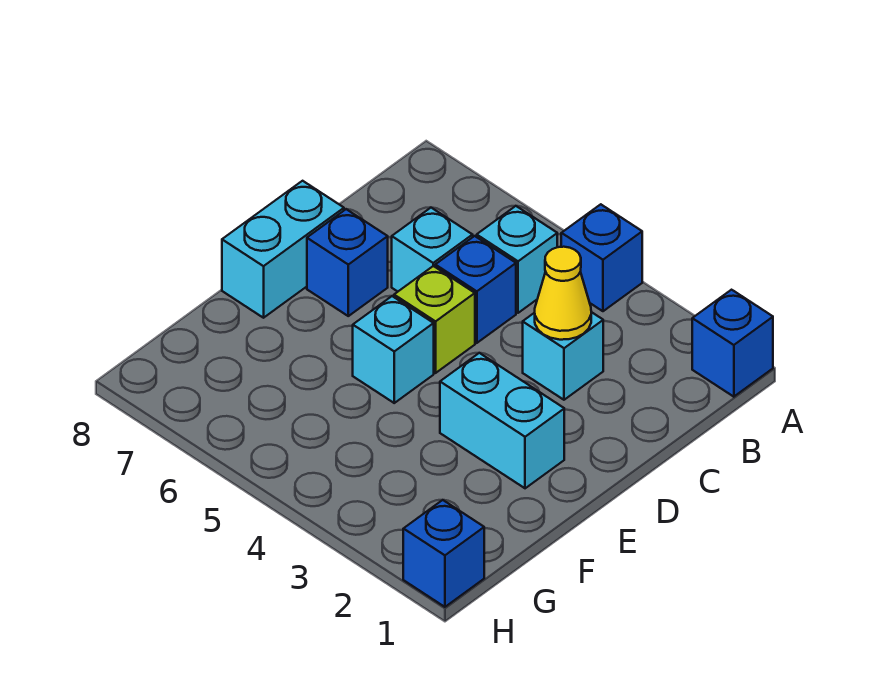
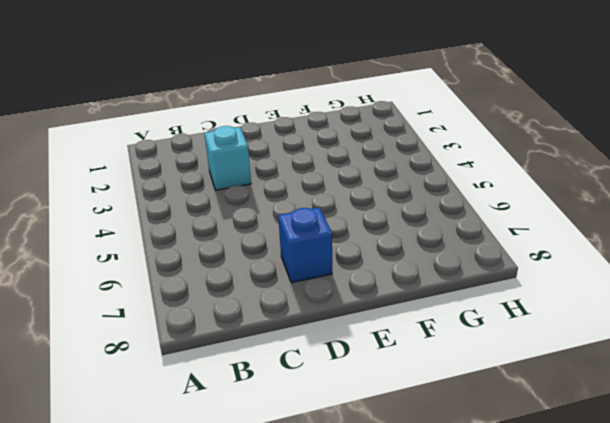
none -> blue 1x1 brick [692,290,773,397]
none -> blue 1x1 brick [561,204,642,311]
none -> cyan 1x1 brick [477,206,557,313]

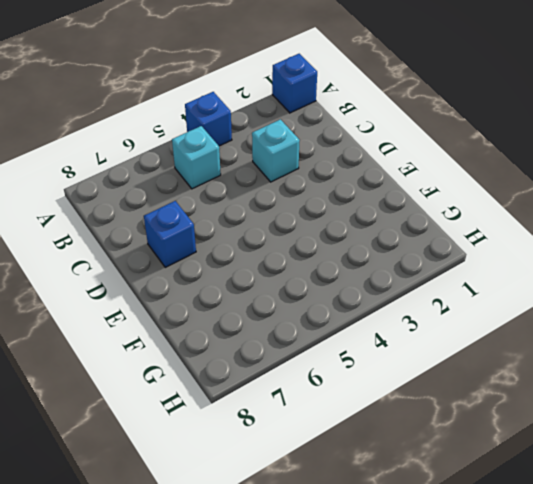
none -> blue 1x1 brick [435,236,516,343]
none -> cyan 1x1 brick [392,208,473,291]
none -> lime 1x1 brick [394,266,475,373]

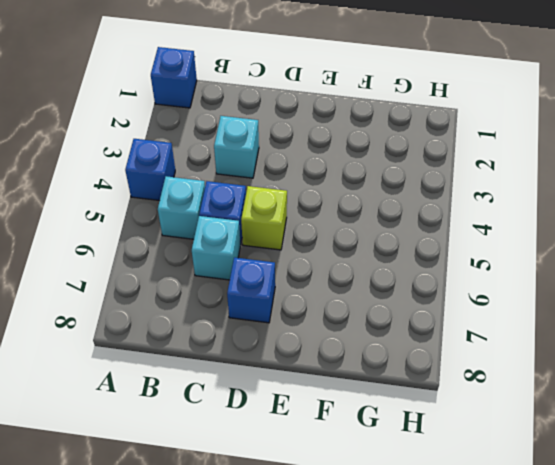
none -> cyan 1x2 brick [222,181,344,318]
none -> cyan 1x2 brick [440,353,564,488]
none -> cyan 1x1 brick [353,296,434,403]

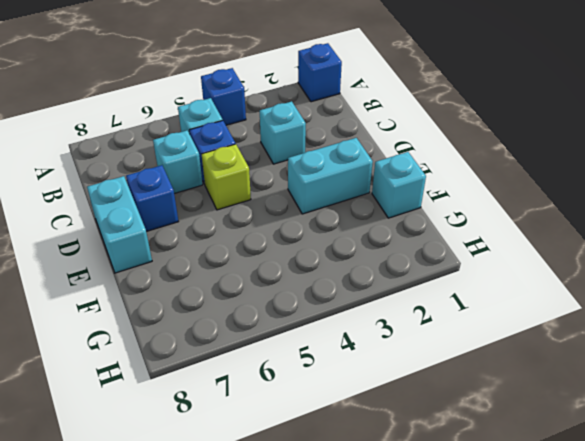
cyan 1x1 brick [372,152,426,218] -> cyan 1x1 brick moved to [353,296,434,403]
none -> blue 1x1 brick [403,500,484,607]
none -> yellow 1x1 cone [535,247,591,340]

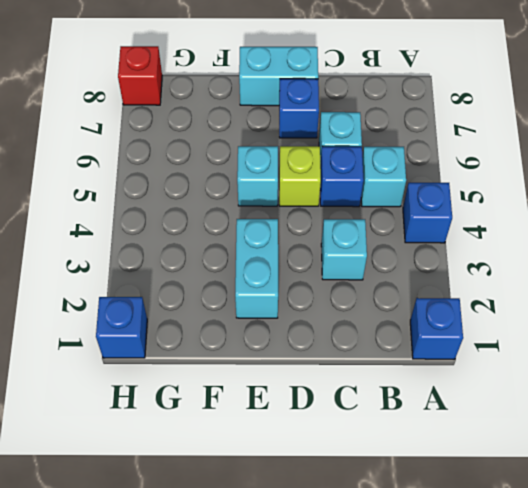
red 1x1 brick [118,46,162,105] -> none
none -> yellow 1x1 cone [535,247,591,340]

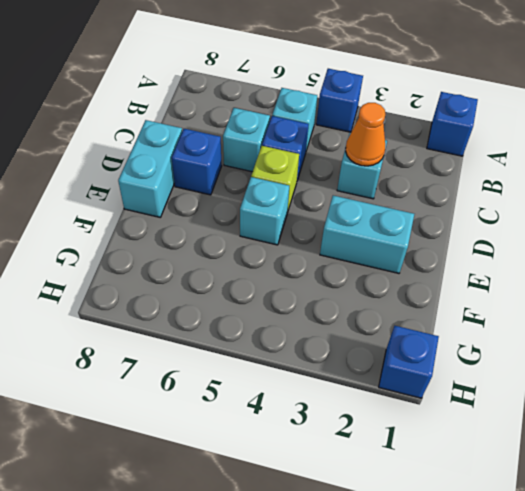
orange 1x1 cone [346,103,385,166] -> yellow 1x1 cone [535,247,591,340]

